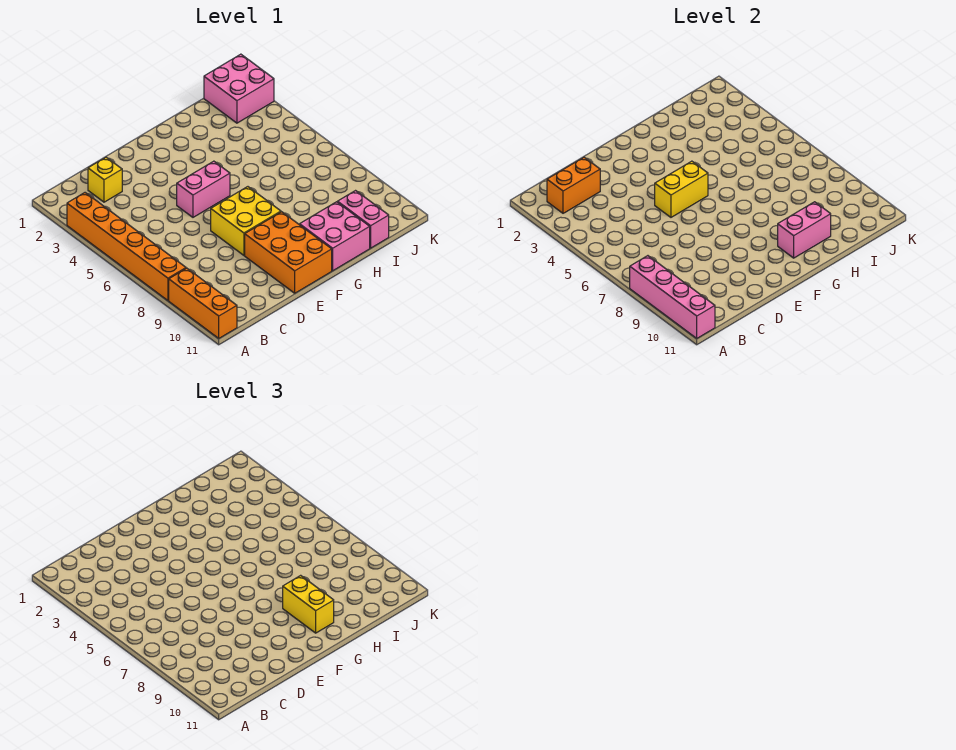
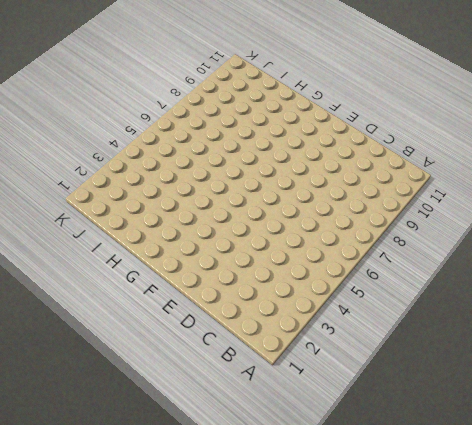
none -> orange 1x6 brick [67,193,186,300]
none -> orange 1x3 brick [169,268,237,338]
none -> yellow 1x1 brick [88,157,122,202]

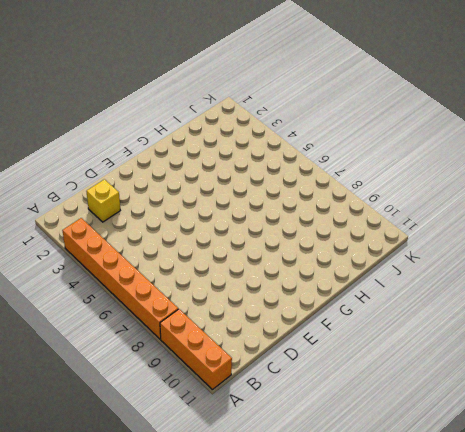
none -> pink 1x2 brick [177,161,230,217]
none -> yellow 2x2 brick [211,187,281,255]
none -> orange 2x3 brick [245,212,332,293]

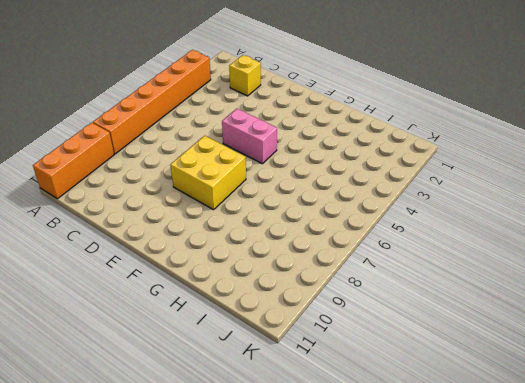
none -> orange 2x3 brick [245,212,332,293]
none -> pink 2x2 brick [300,202,370,271]
none -> pink 1x2 brick [338,191,389,248]

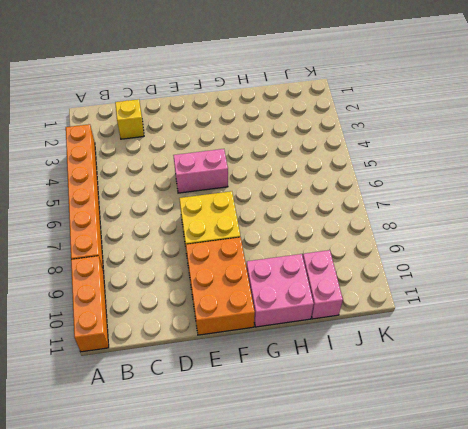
none -> pink 2x2 brick [204,54,274,123]
none -> pink 1x4 brick [630,256,715,338]
none -> orange 1x2 brick [547,157,600,213]

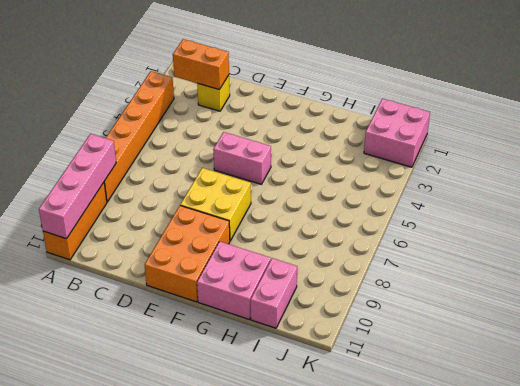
none -> yellow 1x2 brick [655,161,708,217]
none -> pink 1x2 brick [778,202,831,258]
none -> yellow 1x2 brick [283,575,334,633]

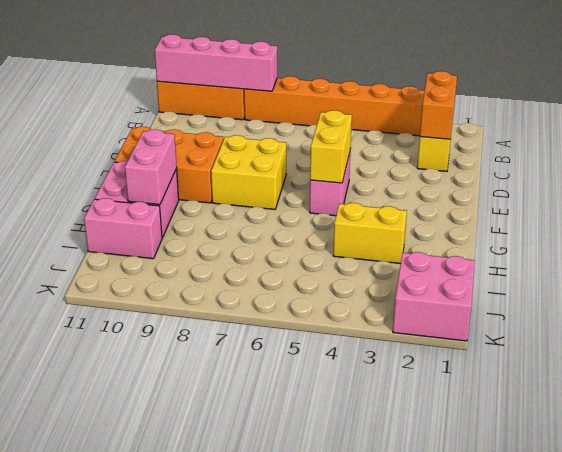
yellow 1x2 brick [333,203,407,264] -> yellow 1x2 brick moved to [283,575,334,633]

